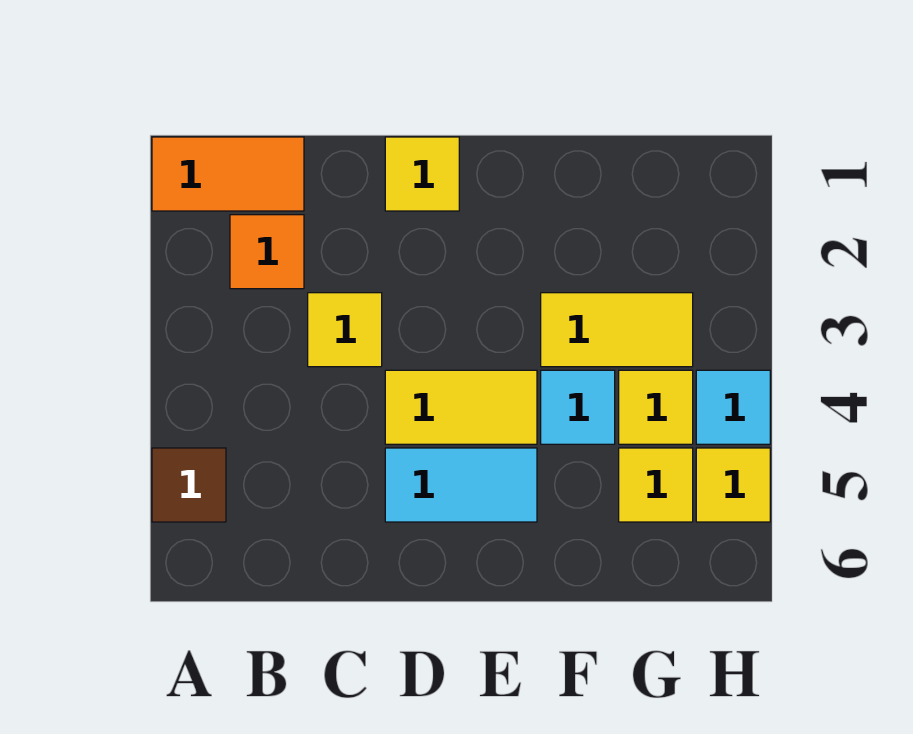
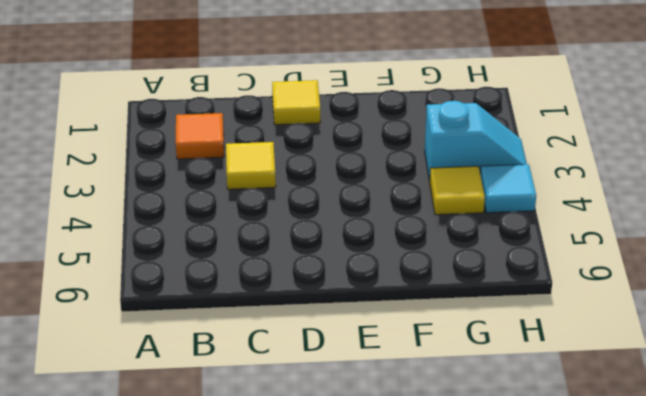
cyan 1x2 slope [425,101,527,181] -> yellow 1x2 tile [541,293,693,367]
none -> orange 1x2 tile [152,137,304,211]
none -> brown 1x1 tile [152,448,226,522]
none -> yellow 1x2 tile [385,370,537,444]

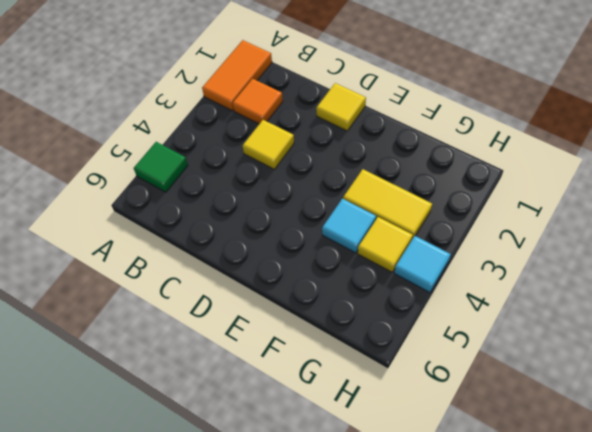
orange 1x2 tile [202,40,272,111] -> orange 1x2 tile turned to [152,137,304,211]
green 1x1 tile [134,142,188,192] -> brown 1x1 tile [152,448,226,522]
none -> yellow 1x2 tile [385,370,537,444]
none -> cyan 1x2 tile [385,448,537,522]
none -> yellow 1x1 tile [619,448,693,522]

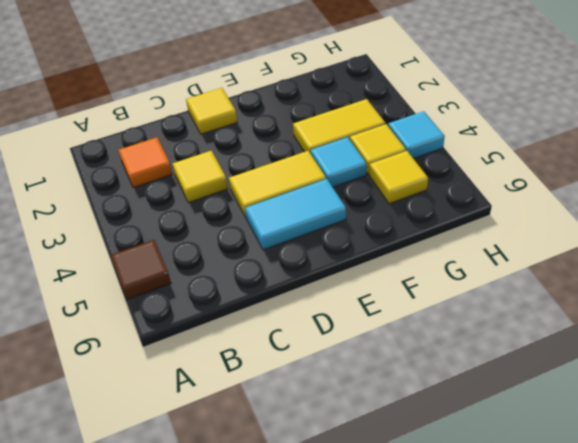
none -> orange 1x2 tile [152,137,304,211]
none -> yellow 1x1 tile [696,448,770,522]

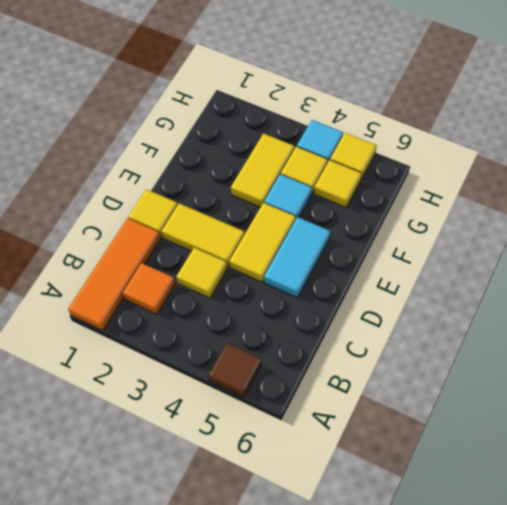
orange 1x3 tile [68,218,160,330] -> orange 1x2 tile [152,137,304,211]
yellow 1x2 tile [161,203,245,267] -> none

